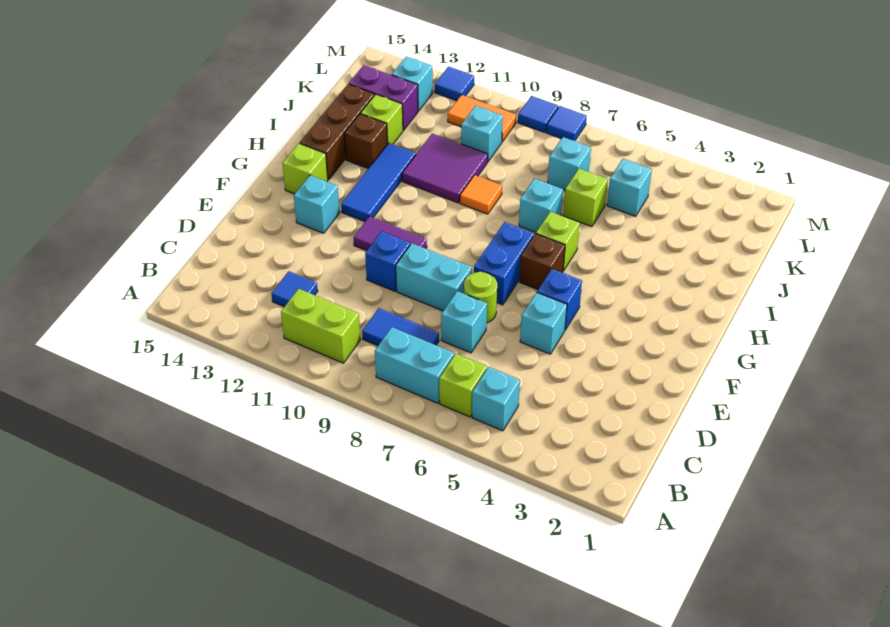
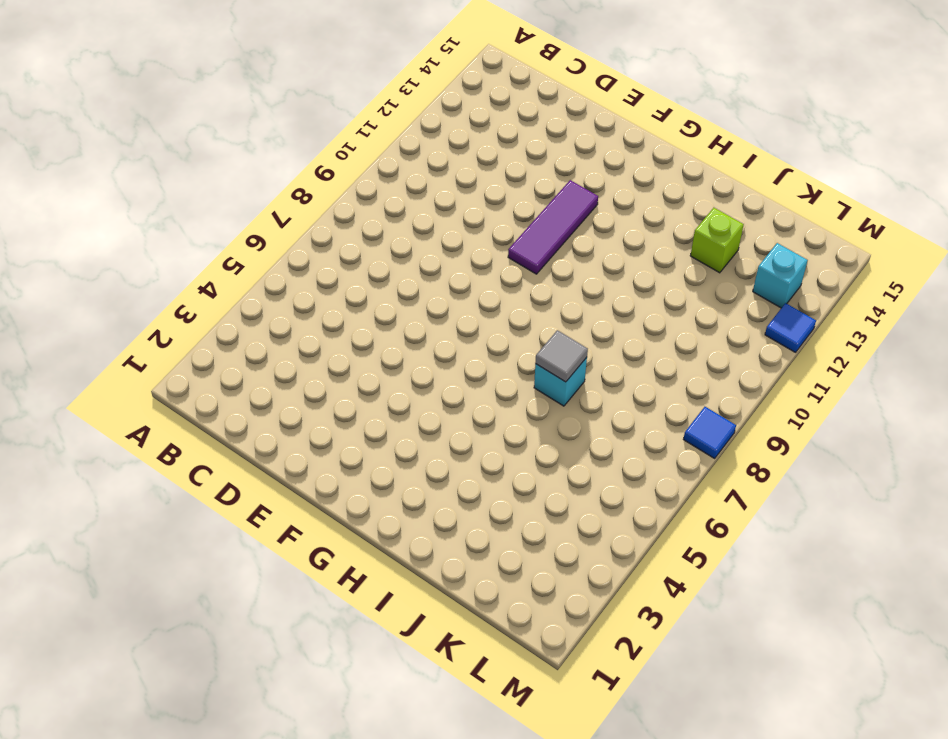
purple 1x3 tile [508,180,598,274] -> purple 1x2 tile [354,216,427,251]
grey 1x1 tile [535,330,588,382] -> none
none -> cyan 1x1 brick [472,367,520,431]
none -> lime 1x1 brick [439,354,487,417]
none -> cyan 1x2 brick [375,327,454,403]
none -> lime 1x2 brick [281,289,360,363]

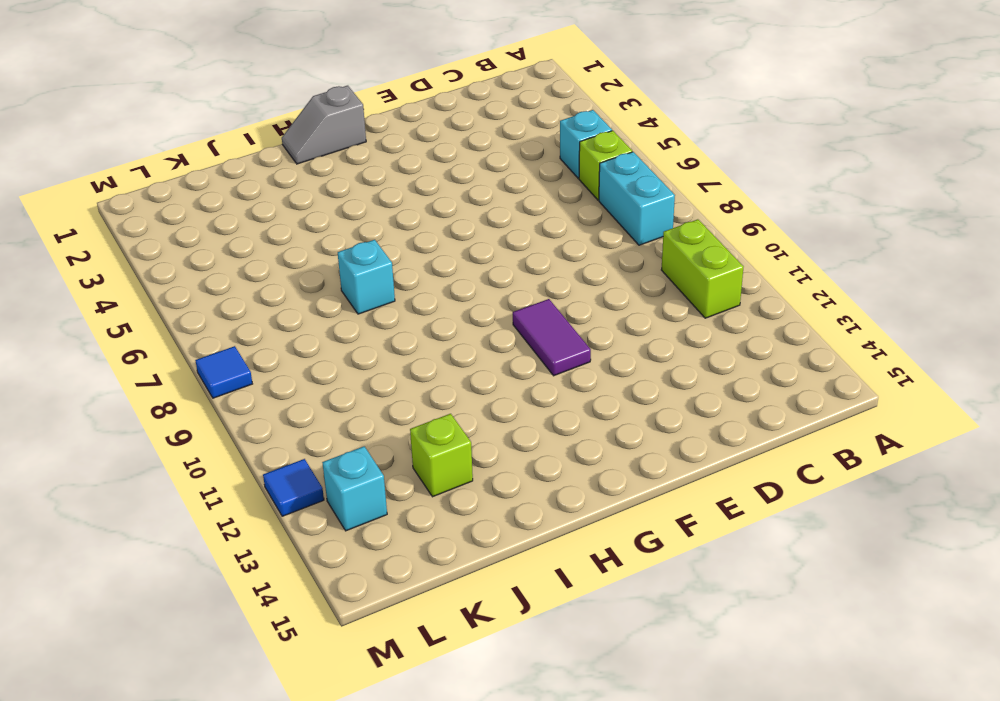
grey 1x2 slope [282,86,366,164] -> none
none -> blue 1x2 tile [362,308,439,346]
none -> blue 1x1 tile [272,271,318,307]
none -> cyan 1x1 brick [441,291,487,353]
none -> cyan 1x1 brick [520,292,567,354]

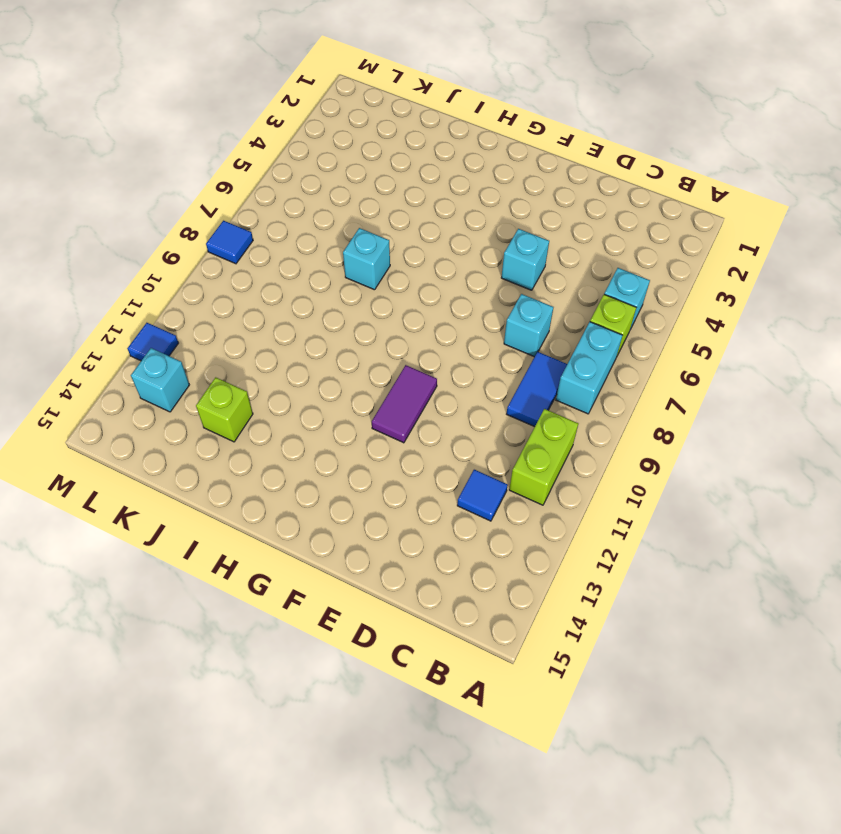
none -> lime 1x1 round brick [464,272,497,323]
none -> cyan 1x2 brick [396,243,472,311]
none -> blue 1x1 brick [365,231,410,291]
none -> blue 1x1 brick [537,269,582,330]

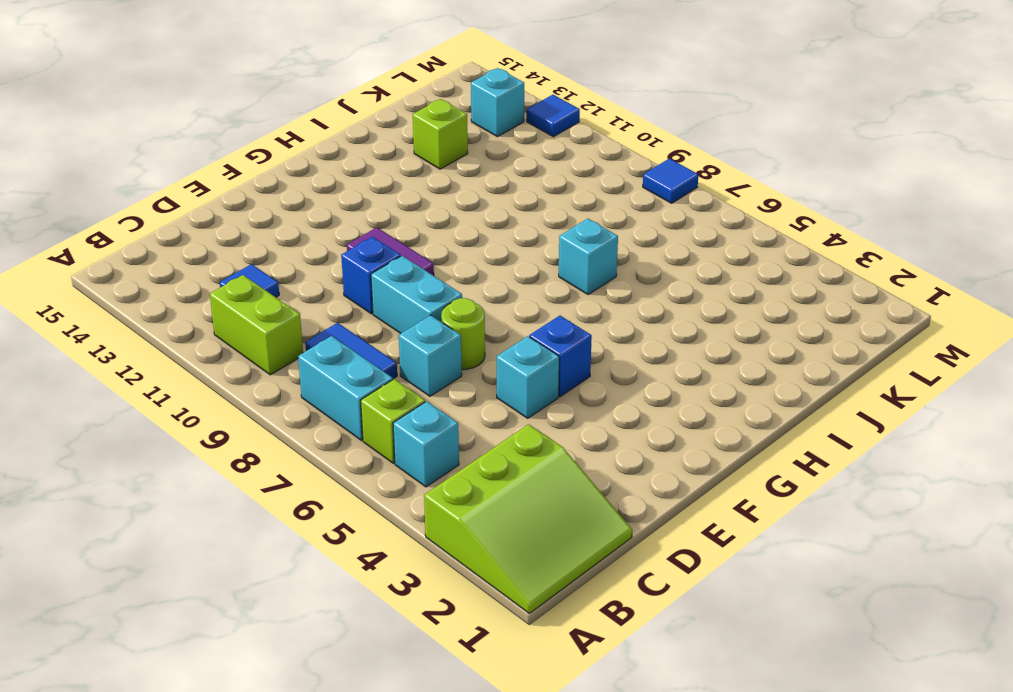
lime 3x3 slope [424,424,632,613] -> none
none -> blue 1x2 brick [474,222,534,305]
none -> cyan 1x1 brick [294,175,340,233]
none -> brown 1x1 brick [520,234,565,289]
none -> blue 1x3 tile [341,143,416,221]

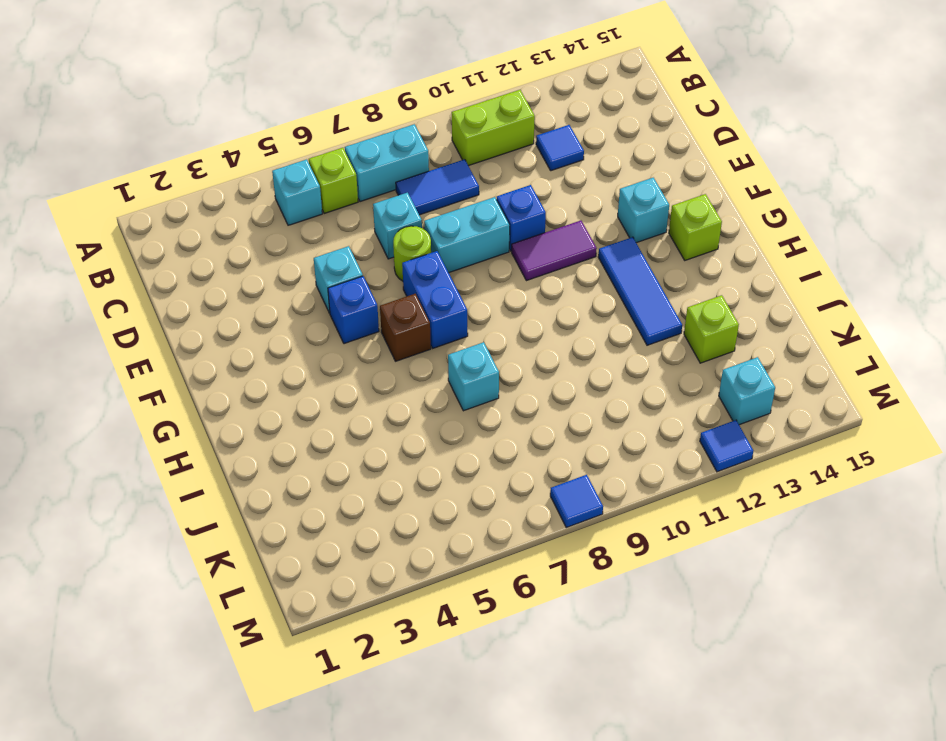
none -> lime 1x1 brick [536,212,580,271]
none -> brown 1x3 brick [300,84,374,180]
none -> orange 1x1 tile [460,175,502,214]
none -> purple 2x2 tile [402,134,488,203]

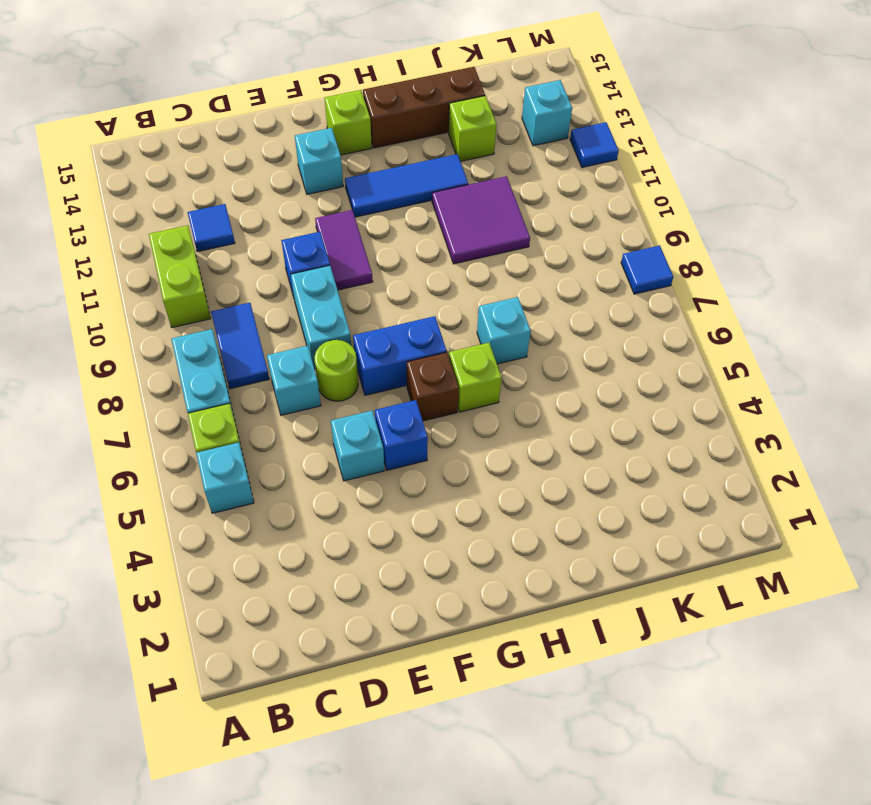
none -> orange 1x1 tile [460,175,502,214]
none -> brown 1x1 brick [344,114,387,169]
none -> lime 1x1 brick [563,169,608,227]
none -> cyan 1x1 brick [607,159,652,216]

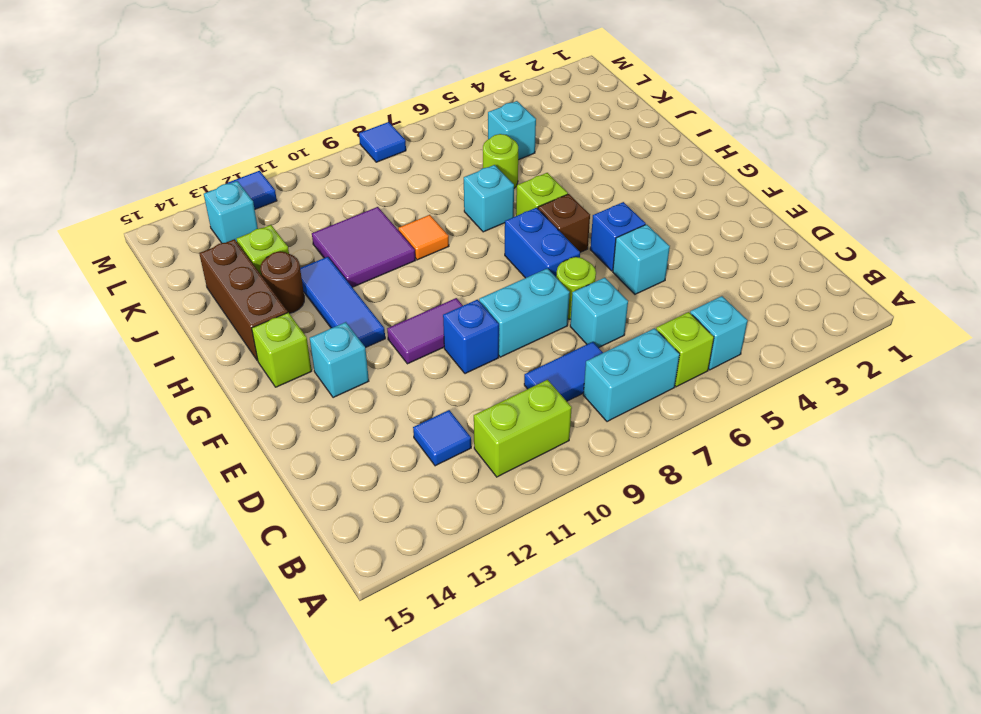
brown 1x1 round brick [260,251,304,313] -> brown 1x1 brick [344,114,387,169]
lime 1x1 round brick [483,134,518,188] -> lime 1x1 brick [563,169,608,227]
none -> cyan 1x1 brick [548,137,591,190]
none -> cyan 1x1 brick [461,106,503,161]
none -> purple 1x2 brick [349,65,418,130]
none -> orange 1x2 tile [448,95,516,142]

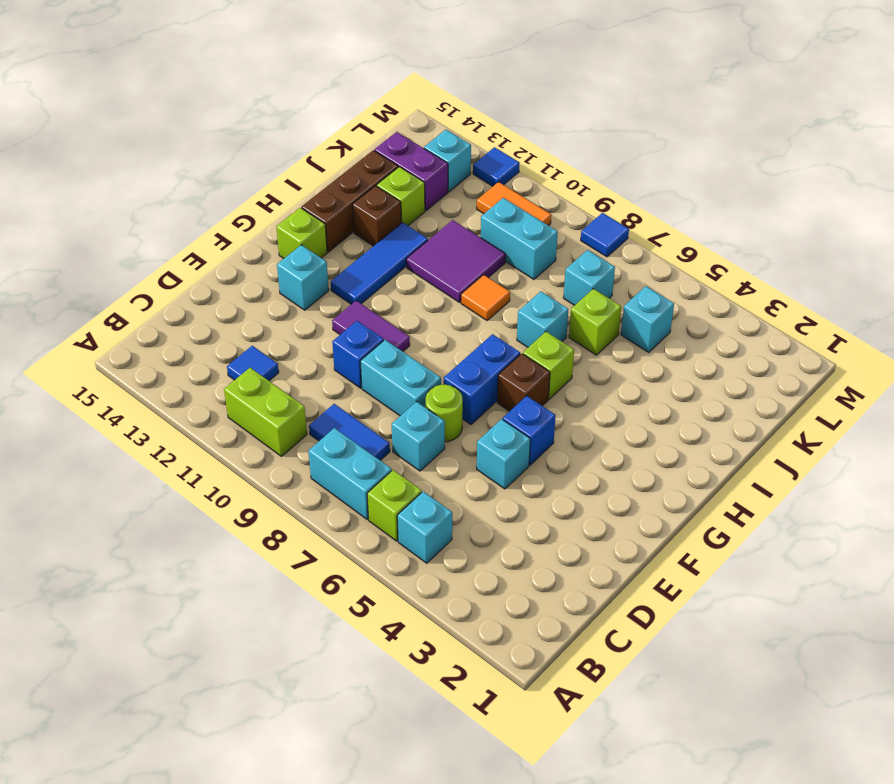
cyan 1x2 brick [481,198,558,279] -> cyan 1x1 brick [461,106,503,161]
none -> blue 1x1 tile [518,96,558,132]

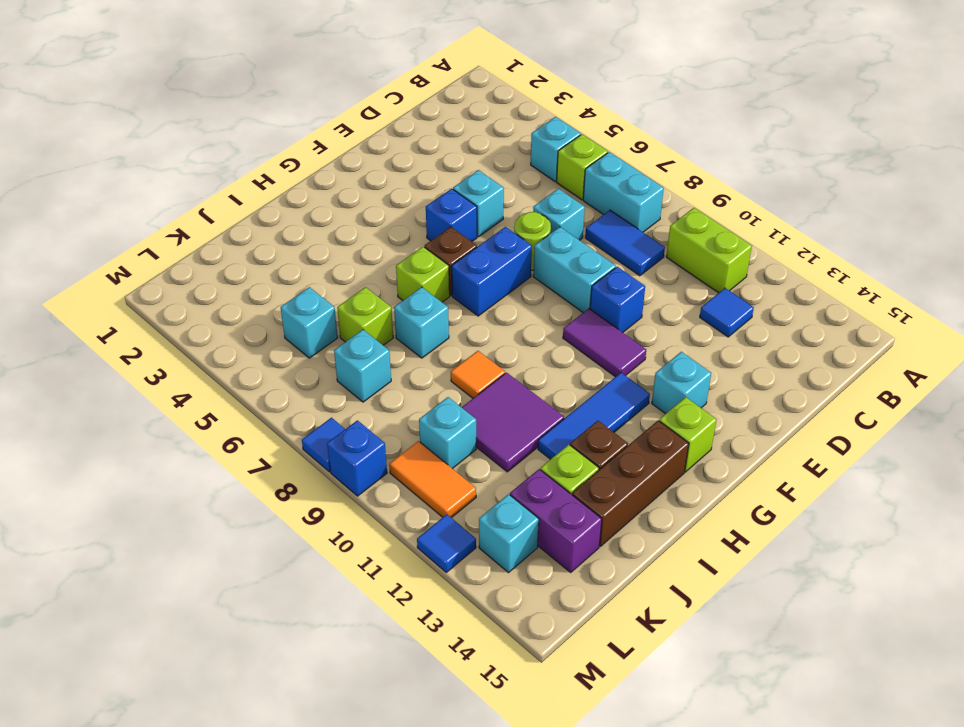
blue 1x1 brick [327,420,387,496] -> blue 1x1 tile [518,96,558,132]

